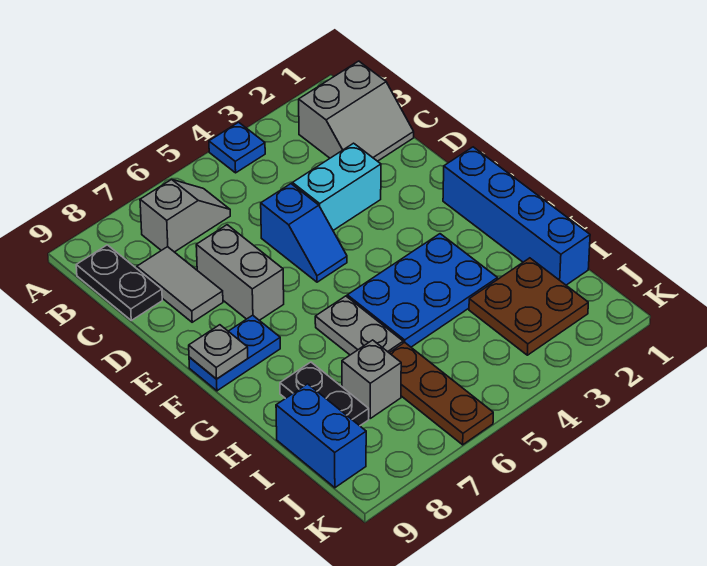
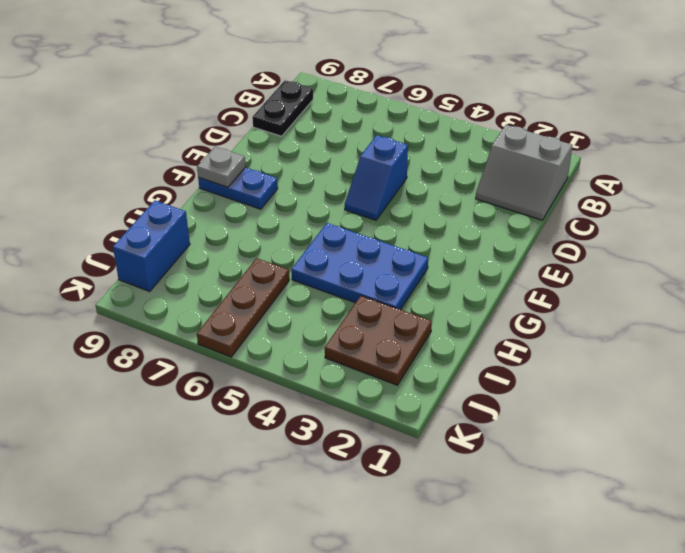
none -> blue 1x1 plate [209,122,265,173]
none -> grey 1x2 slope [140,179,230,252]
none -> grey 1x2 tile [137,247,223,322]

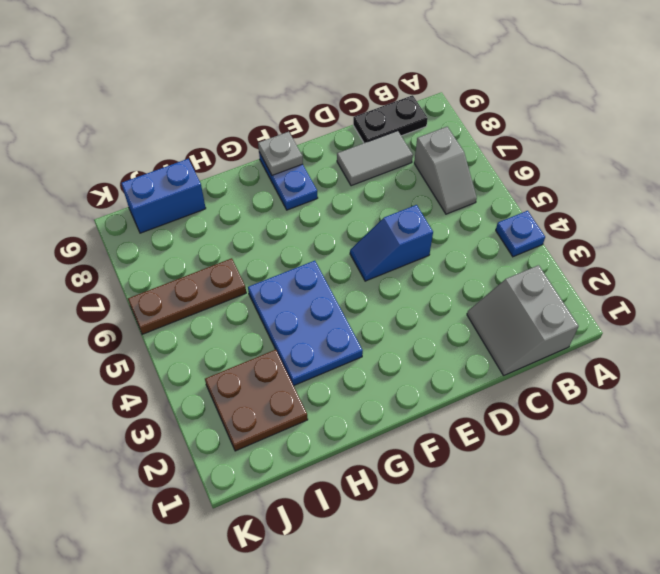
none -> cyan 1x2 brick [292,143,381,230]
none -> grey 1x2 brick [196,225,284,320]
none -> blue 1x4 brick [443,147,590,285]

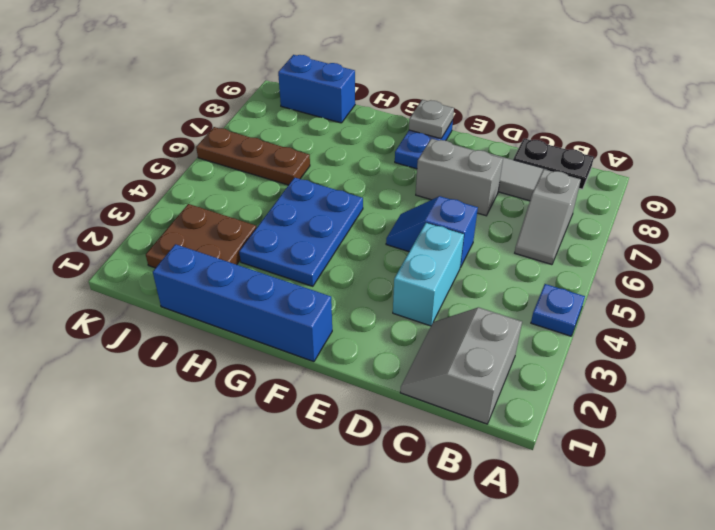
none -> grey 1x2 plate [315,296,403,355]
none -> black 1x2 plate [280,362,369,426]
none -> grey 1x1 brick [342,340,401,418]

